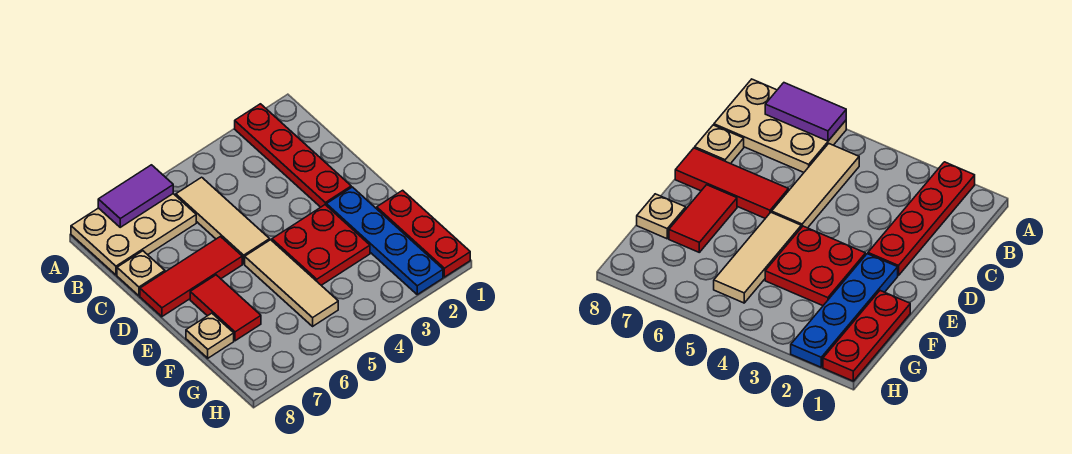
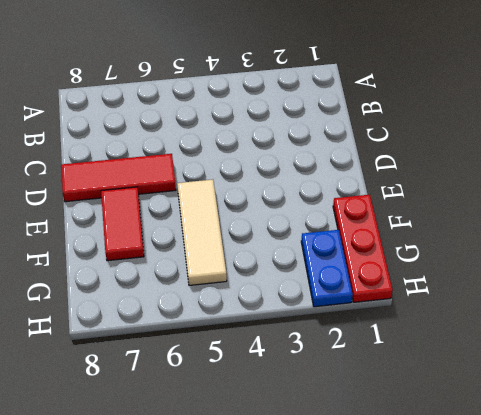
blue 1x2 plate [301,230,353,307] -> blue 1x4 plate [326,187,443,294]
none -> red 1x4 plate [235,104,351,207]
none -> tan 2x3 plate [71,194,196,275]
none -> tan 1x3 tile [176,177,270,264]

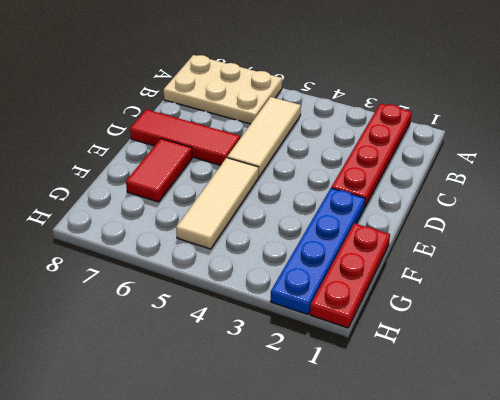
none -> tan 1x1 plate [117,251,165,296]
none -> red 2x2 plate [272,205,370,285]
none -> tan 1x1 plate [186,313,234,358]

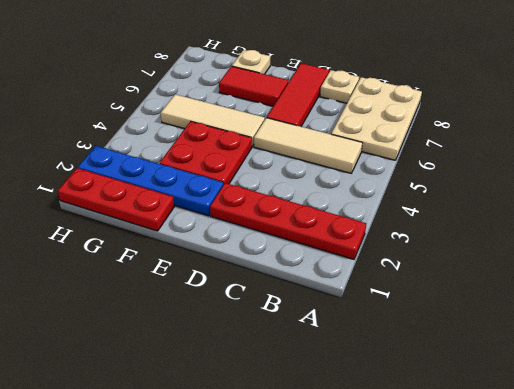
none -> purple 1x2 tile [98,165,173,227]

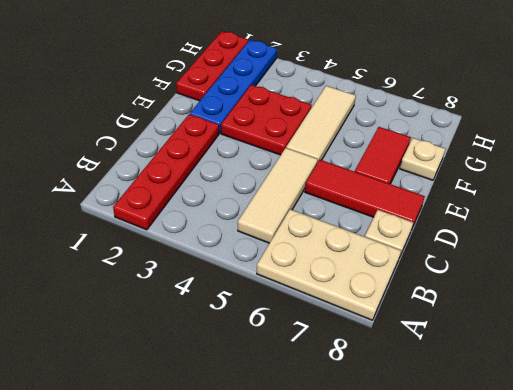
none -> purple 1x2 tile [98,165,173,227]

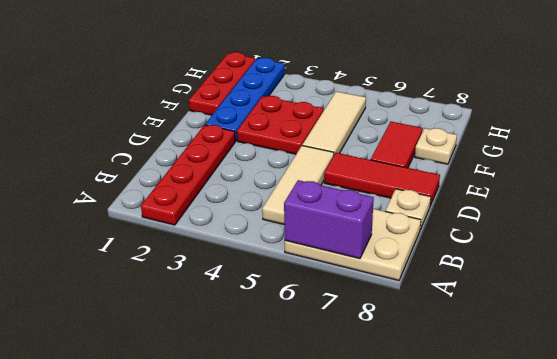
purple 1x2 brick [284,180,374,259] -> purple 1x2 tile [98,165,173,227]

